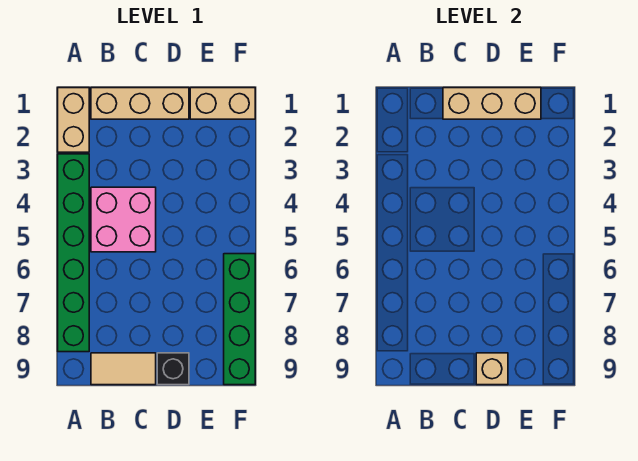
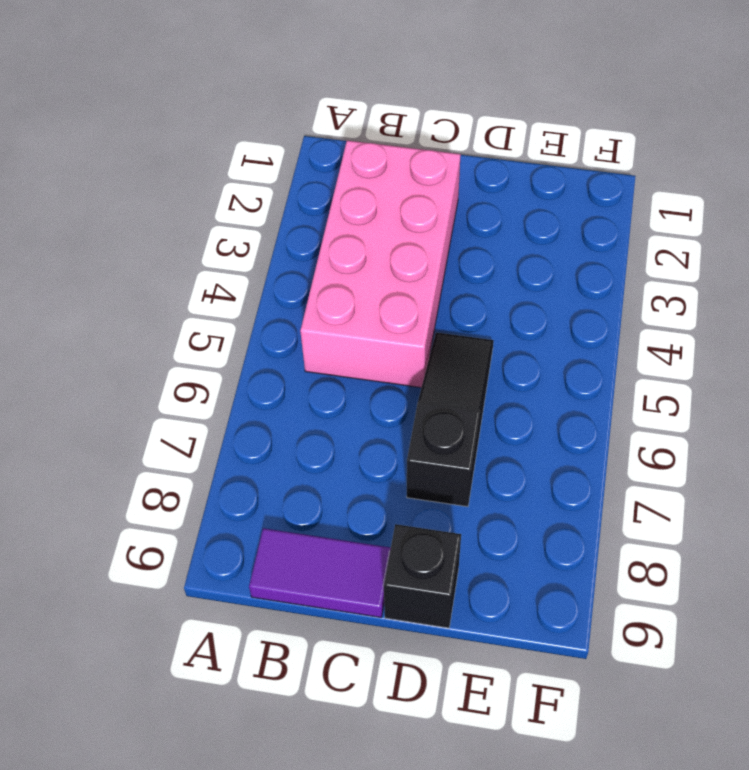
pink 2x4 brick [300,140,461,388] -> pink 2x2 brick [91,187,156,252]
purple 1x2 tile [249,528,391,617] -> tan 1x2 tile [91,353,156,385]
black 1x3 slope [407,332,494,507] -> none
none -> tan 1x2 brick [58,88,89,152]
none -> green 1x6 brick [58,154,89,352]

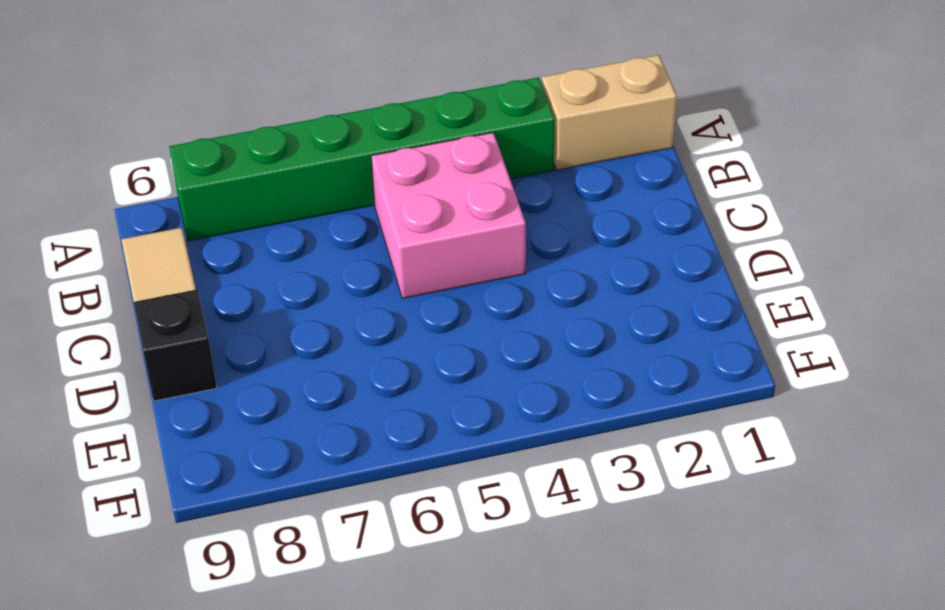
none -> tan 1x3 brick [91,88,189,119]
none -> tan 1x2 brick [190,88,255,119]

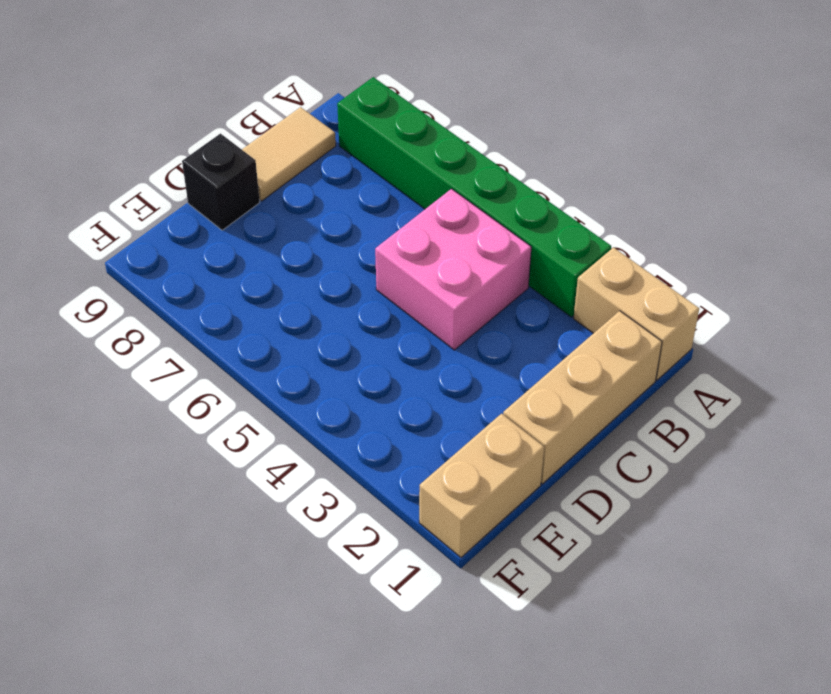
none -> green 1x4 brick [224,254,255,385]
none -> tan 1x3 brick [443,88,541,119]

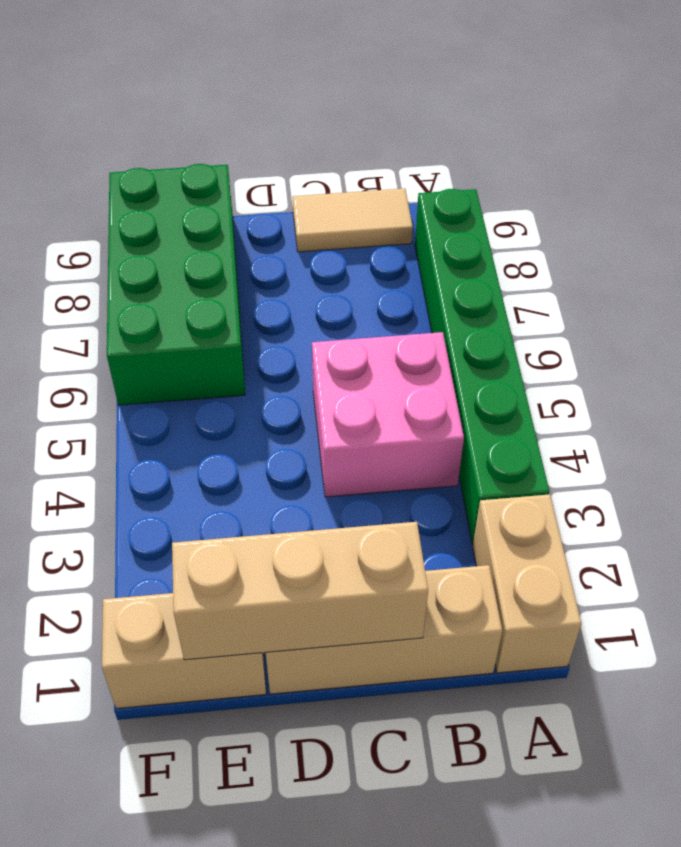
green 2x4 brick [107,164,245,405] -> green 1x4 brick [224,254,255,385]
none -> black 1x1 brick [157,353,189,385]
none -> tan 1x1 brick [476,353,508,385]

